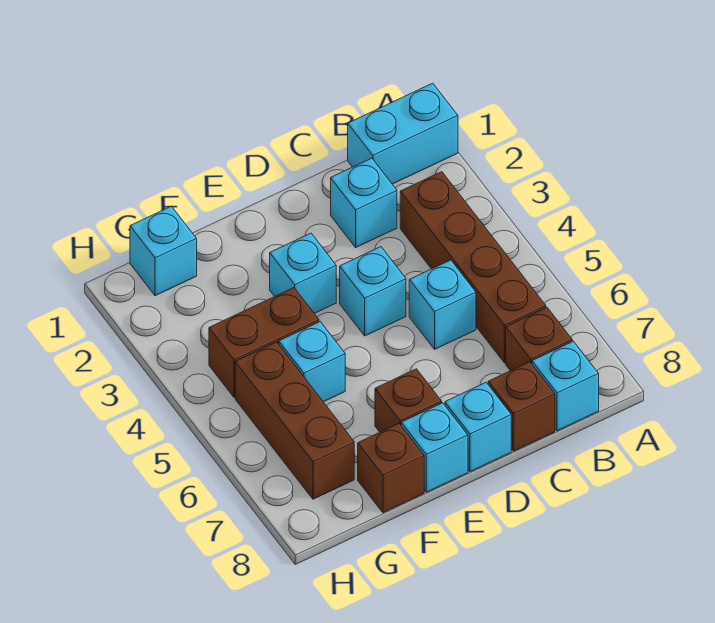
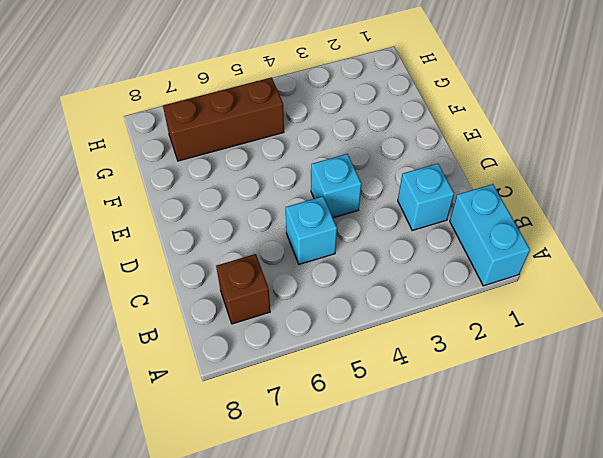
none -> brown 1x4 brick [400,172,546,363]
none -> cyan 1x1 brick [532,341,599,431]
none -> brown 1x1 brick [488,362,555,451]

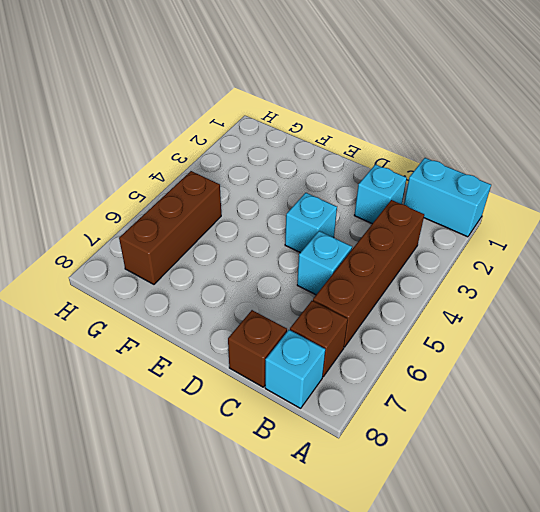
none -> cyan 1x1 brick [445,382,511,472]
none -> cyan 1x1 brick [270,233,336,313]
none -> brown 1x1 brick [375,369,442,432]

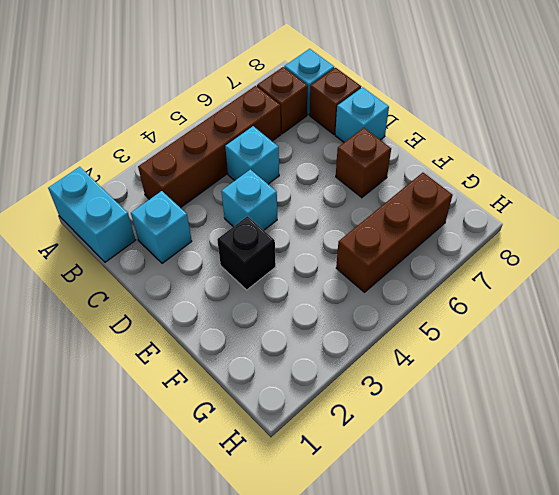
black 1x1 brick [217,216,276,290] -> cyan 1x1 brick [270,233,336,313]
none -> cyan 1x1 brick [401,403,468,492]
none -> brown 1x2 brick [209,288,319,397]
none -> cyan 1x1 brick [279,322,345,402]

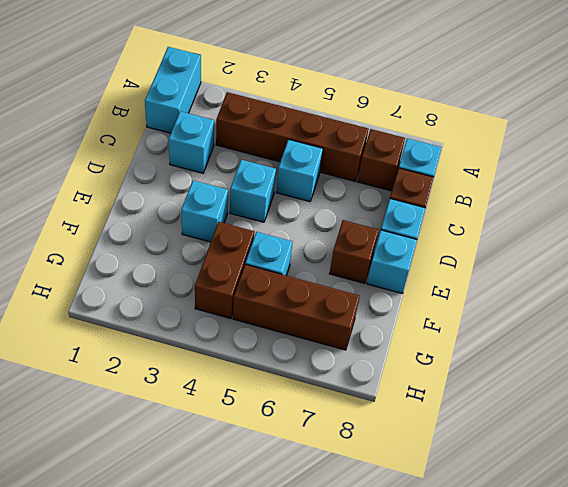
none -> brown 1x1 brick [358,424,424,513]
none -> cyan 1x1 brick [130,206,197,296]

